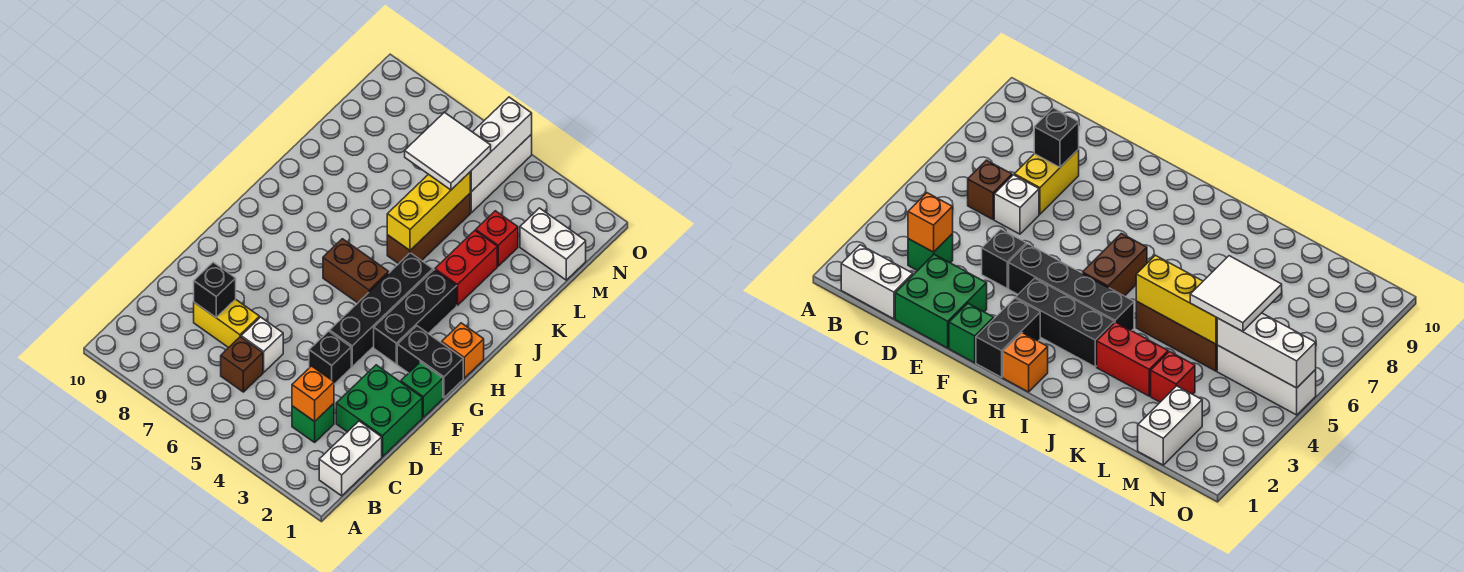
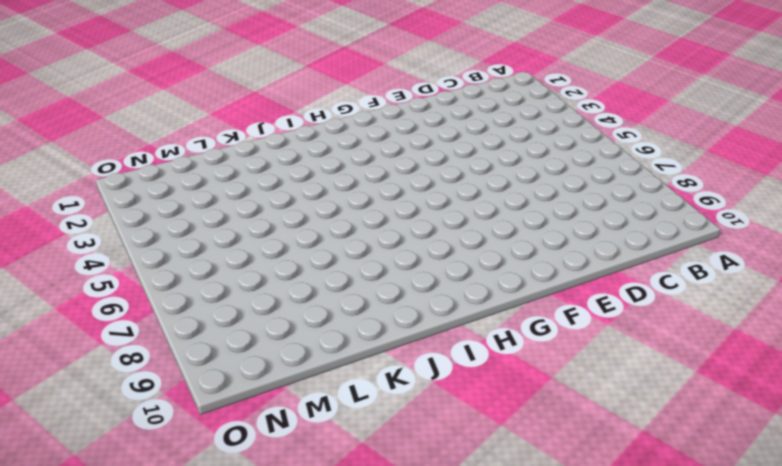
none -> white 1x2 brick [319,421,382,496]
none -> green 1x1 brick [292,404,334,442]
none -> brown 1x1 brick [221,337,263,392]

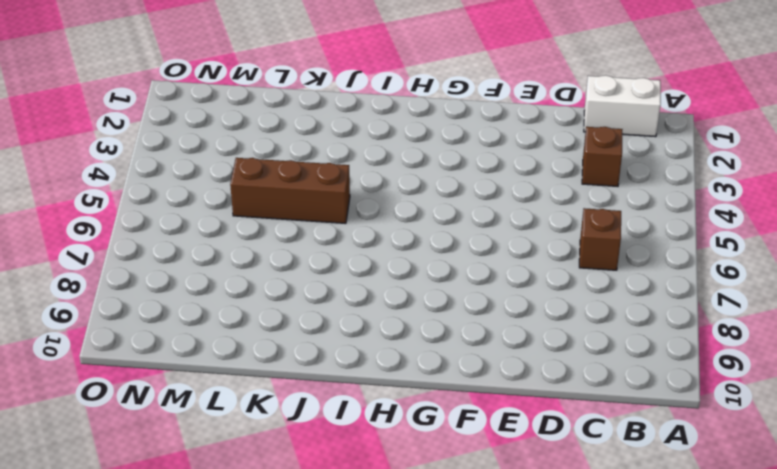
brown 1x1 brick [582,127,623,186] -> green 1x1 brick [292,404,334,442]
none -> green 2x2 brick [336,365,422,457]
none -> white 1x1 brick [241,317,283,372]
none -> yellow 1x2 brick [194,299,259,348]

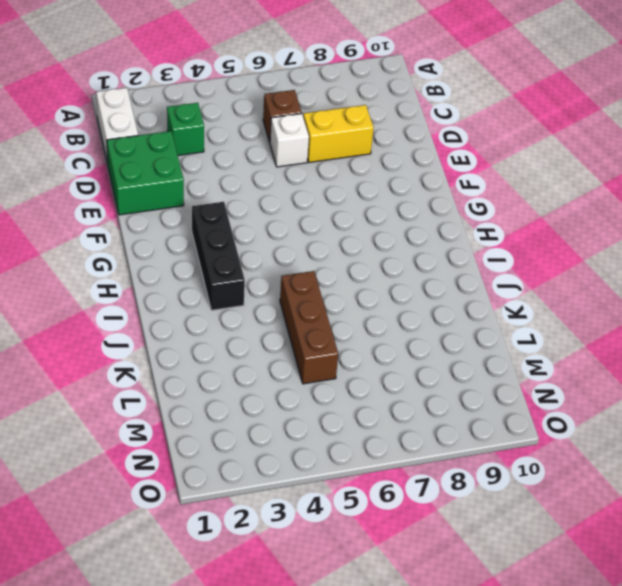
none -> black 1x1 brick [309,331,351,384]
none -> green 1x1 brick [401,362,443,417]
none -> black 1x4 brick [330,253,433,367]

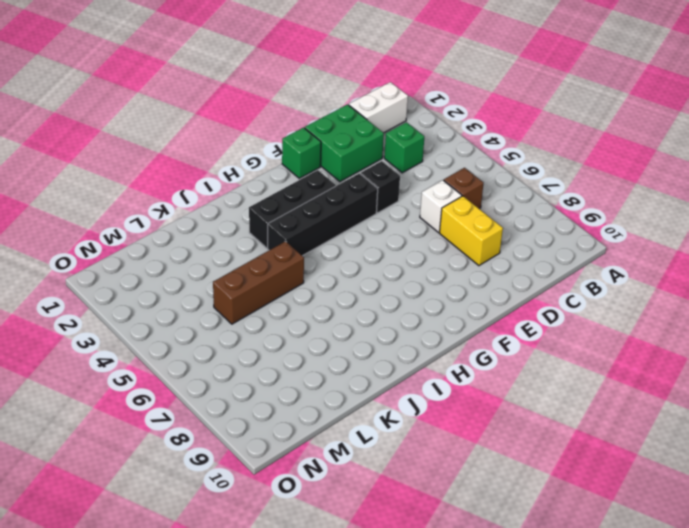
none -> black 1x2 brick [397,326,463,398]
none -> orange 1x1 brick [442,323,484,378]
none -> brown 1x2 brick [323,239,389,303]

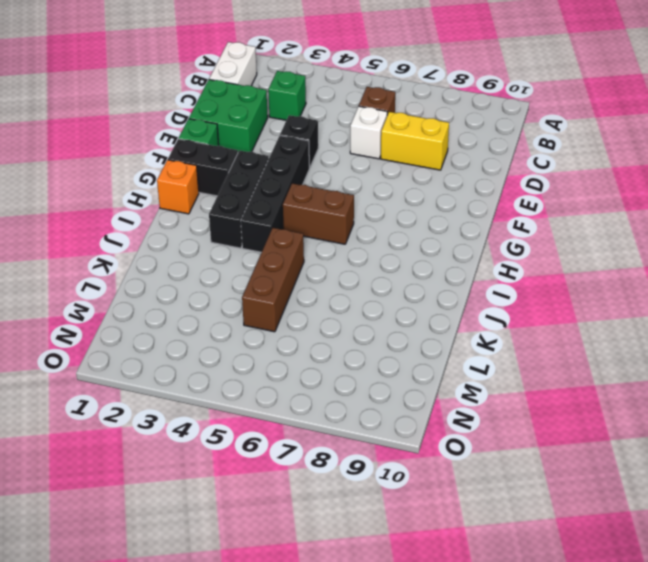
none -> red 1x2 brick [435,231,497,305]
none -> red 1x1 brick [476,211,518,266]
none -> white 1x2 brick [520,208,586,280]

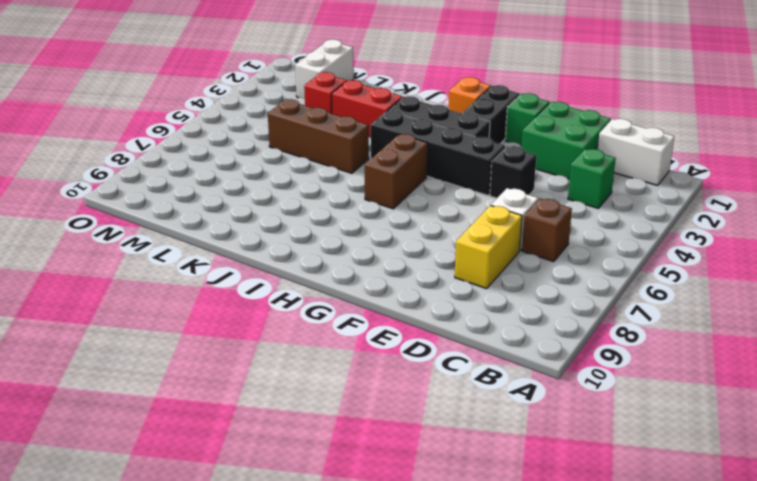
none -> white 1x3 brick [470,134,532,213]
none -> orange 1x1 brick [292,366,334,421]
none -> black 1x1 brick [194,262,236,317]

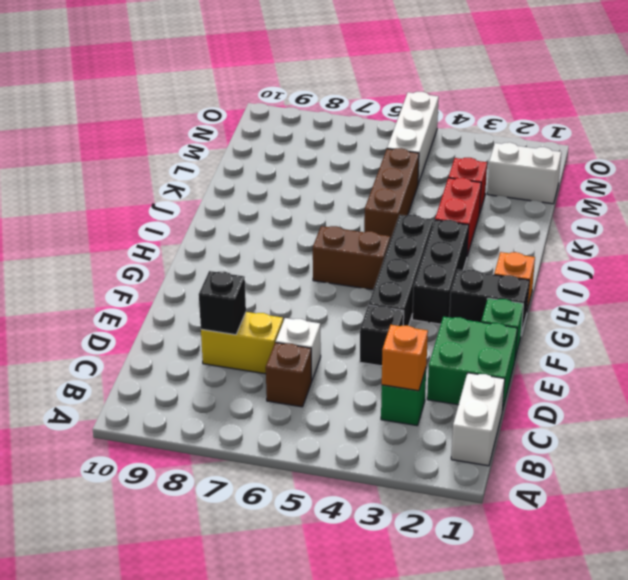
none -> yellow 1x3 brick [387,172,470,250]
none -> white 1x3 brick [470,97,532,192]
none -> white 2x2 tile [405,112,491,190]

